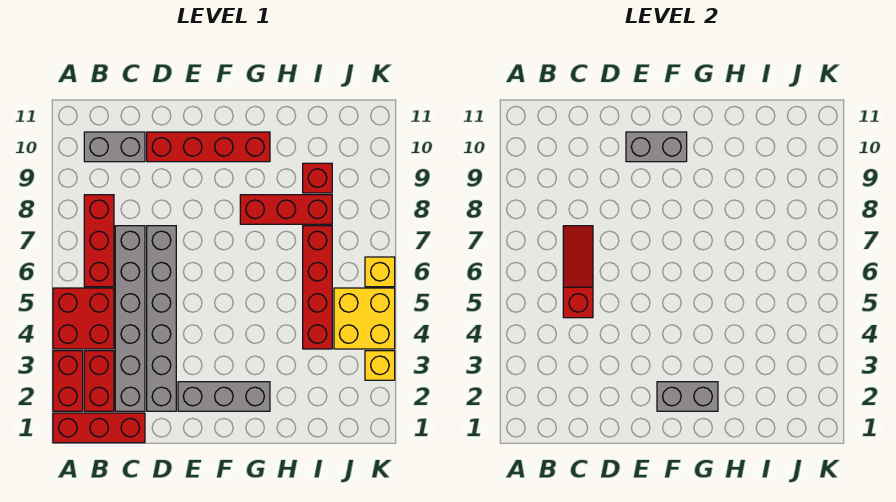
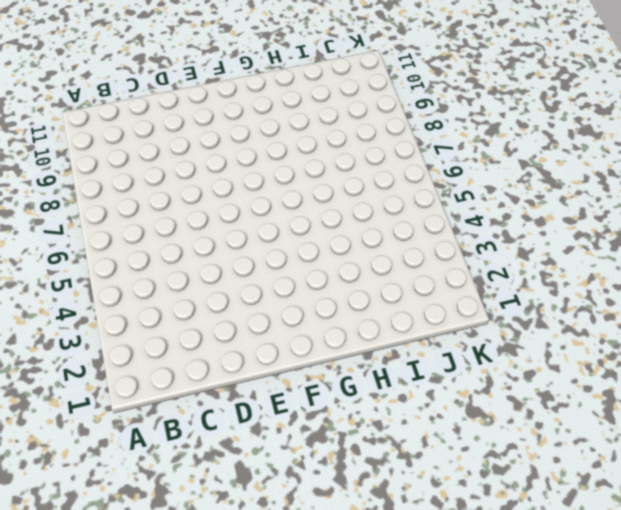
none -> red 1x3 brick [53,413,145,443]
none -> red 1x2 brick [53,351,83,411]
none -> red 2x2 brick [53,288,114,349]

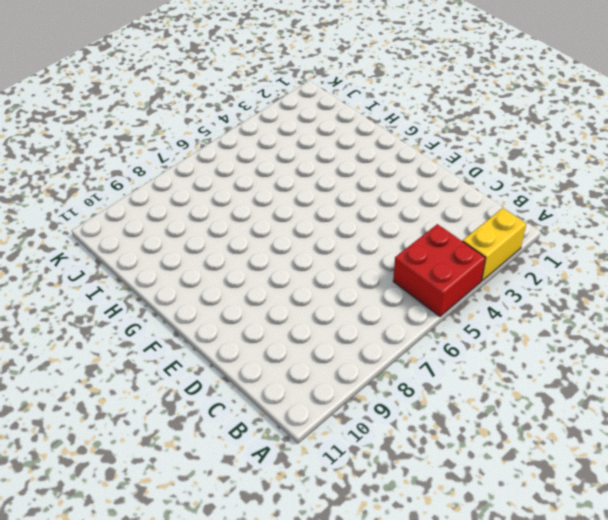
yellow 1x2 brick [463,208,526,281] -> red 1x2 brick [53,351,83,411]
none -> red 1x3 brick [53,413,145,443]
none -> red 1x2 brick [84,351,114,411]
none -> red 1x3 brick [84,195,114,287]

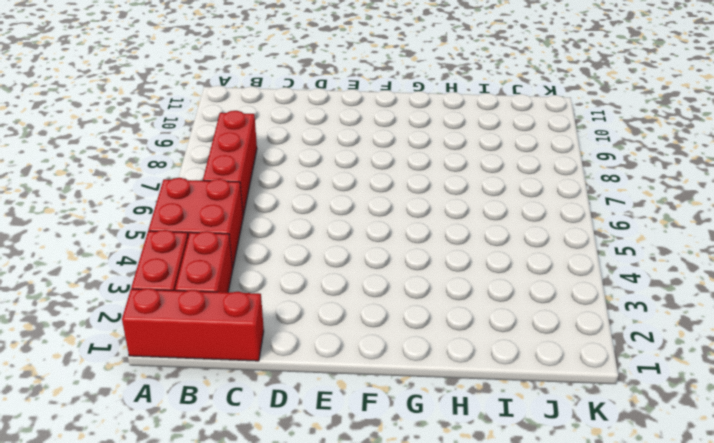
none -> grey 1x2 brick [84,132,145,162]
none -> grey 1x6 brick [115,226,145,411]
none -> grey 1x6 brick [147,226,176,411]

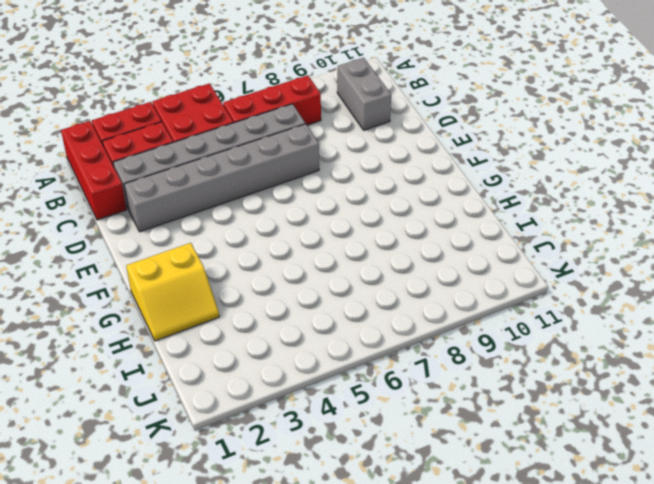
yellow 2x2 slope [126,243,219,341] -> grey 1x3 brick [178,382,270,411]
none -> red 1x4 brick [147,132,270,162]
none -> red 1x3 brick [240,195,332,224]
none -> red 1x4 brick [303,226,332,349]

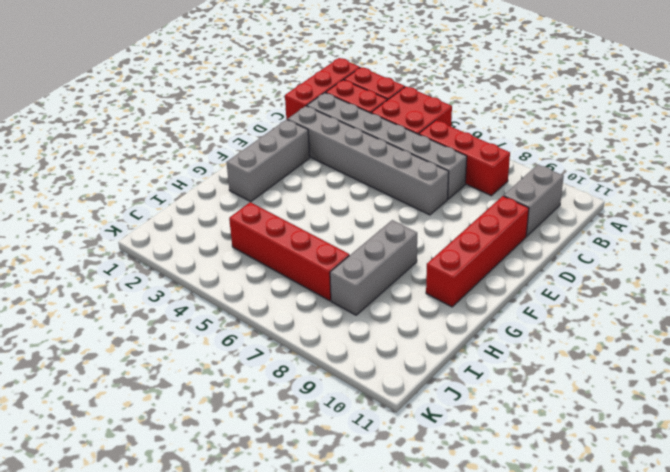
grey 1x3 brick [330,220,417,315] -> red 1x3 brick [240,195,332,224]
none -> red 1x1 brick [303,163,332,193]
none -> yellow 2x2 brick [334,288,395,349]
none -> yellow 1x1 brick [365,351,395,380]

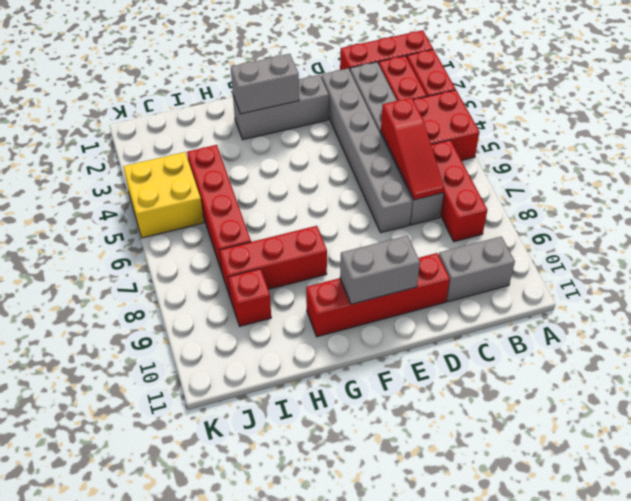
none -> yellow 1x1 brick [365,351,395,380]
none -> yellow 1x1 brick [365,257,395,287]

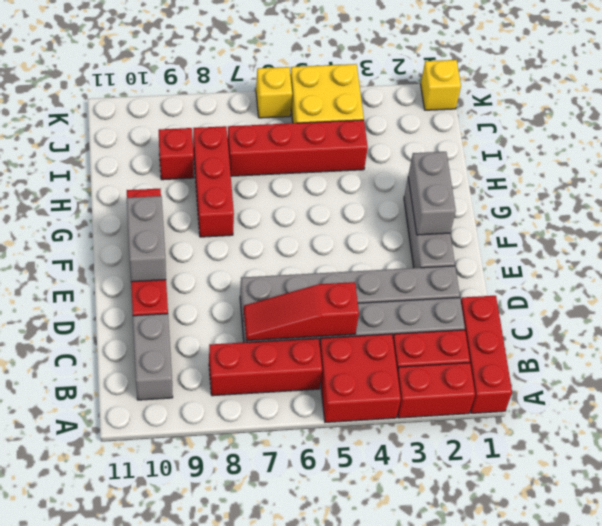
yellow 1x1 brick [421,60,461,110] -> yellow 1x1 brick moved to [365,351,395,380]

